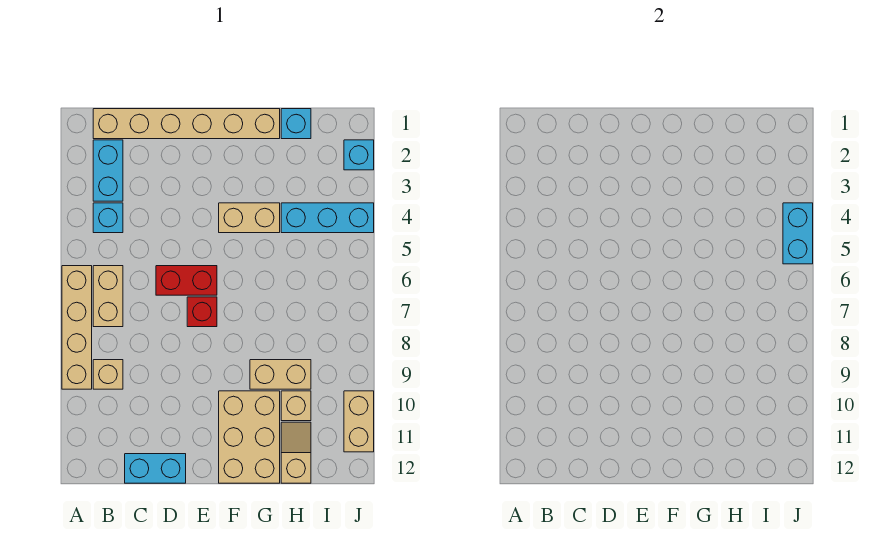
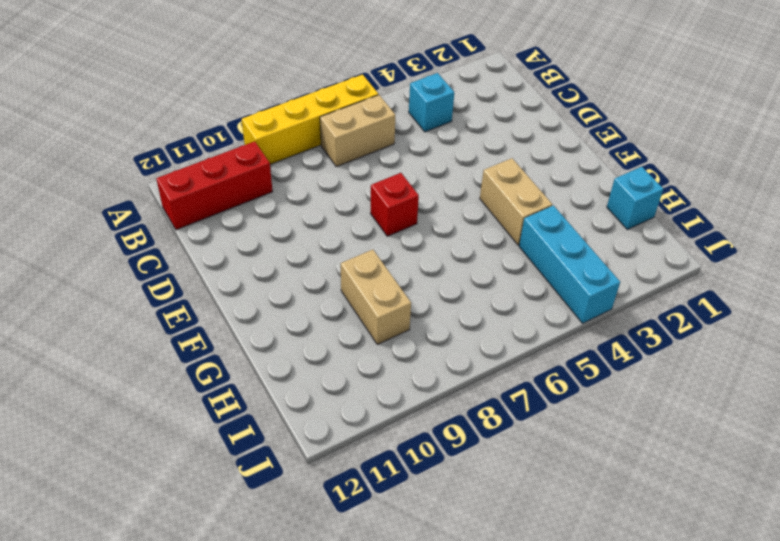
yellow 1x4 brick [242,74,378,164] -> tan 1x4 brick [62,266,92,389]
red 1x3 brick [156,141,273,230] -> none
none -> tan 1x6 brick [93,109,280,139]
none -> cyan 1x2 brick [93,140,123,201]
none -> tan 1x1 brick [93,360,123,389]

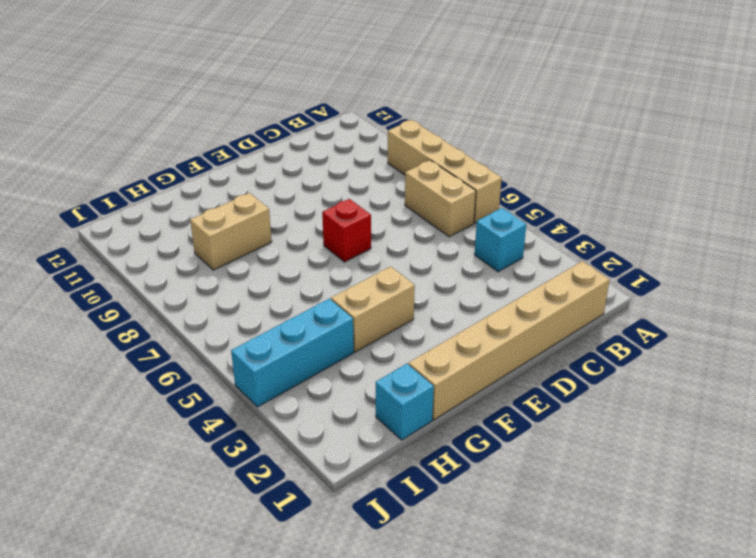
none -> cyan 1x2 brick [93,140,123,201]
none -> tan 1x1 brick [93,360,123,389]
none -> cyan 1x2 brick [125,454,186,483]

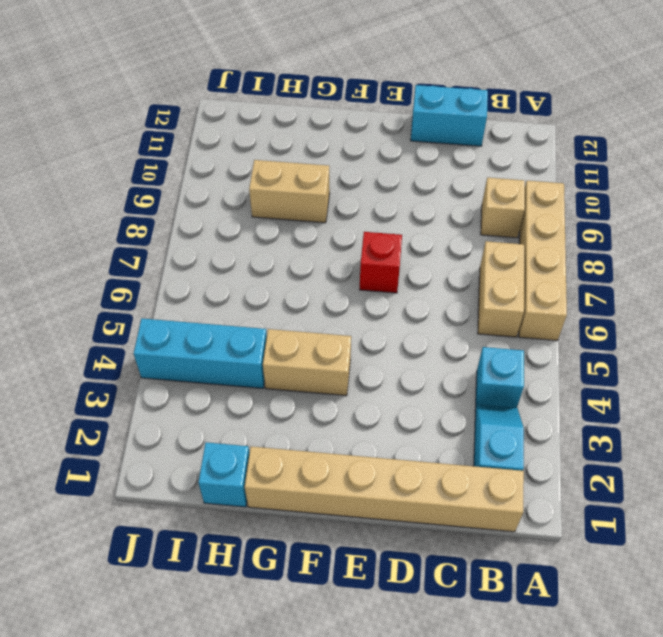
cyan 1x2 slope [474,404,524,471] -> cyan 1x2 brick [93,140,123,201]
none -> red 1x2 brick [156,266,217,295]
none -> tan 2x3 brick [219,391,280,483]
none -> tan 1x1 brick [281,391,311,421]

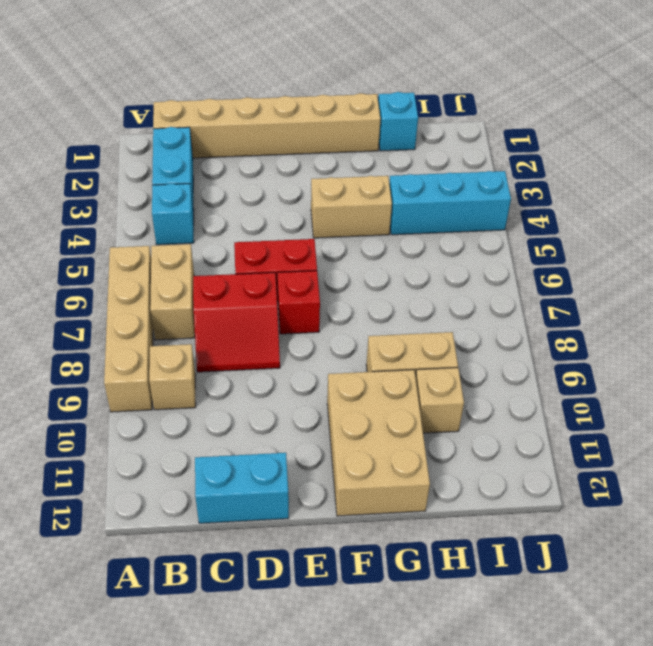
red 2x2 slope [193,273,280,372] -> none
none -> tan 1x2 slope [281,422,311,483]
none -> cyan 1x1 brick [344,140,374,170]
none -> tan 1x2 brick [344,391,374,452]

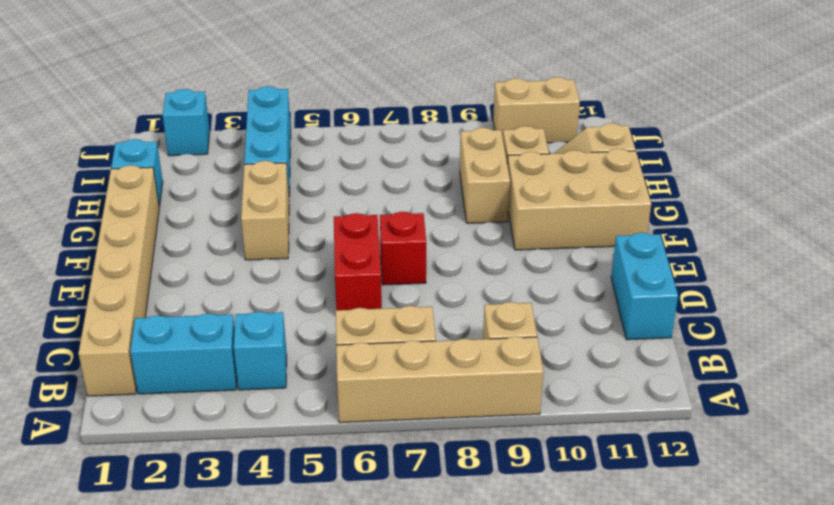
none -> cyan 1x2 brick [783,203,813,264]

